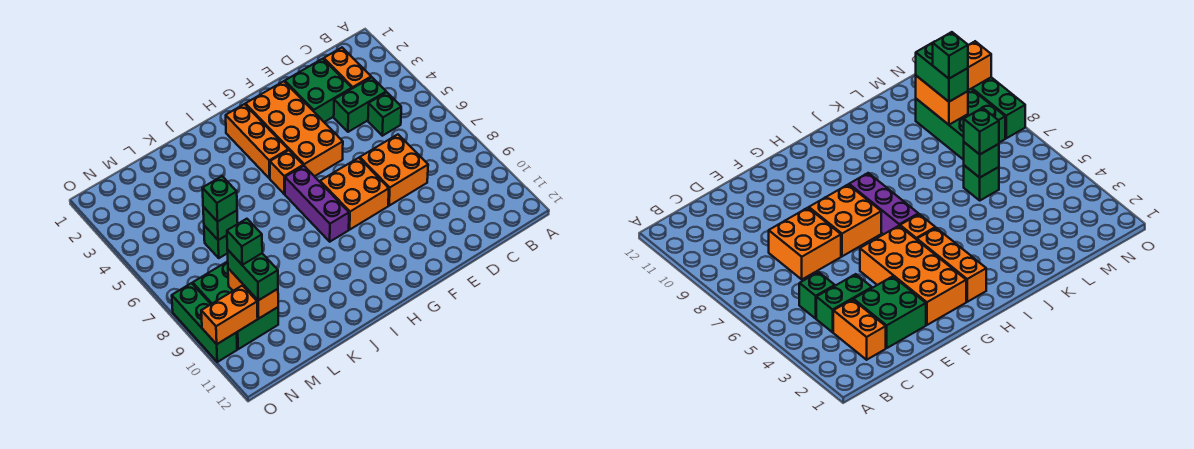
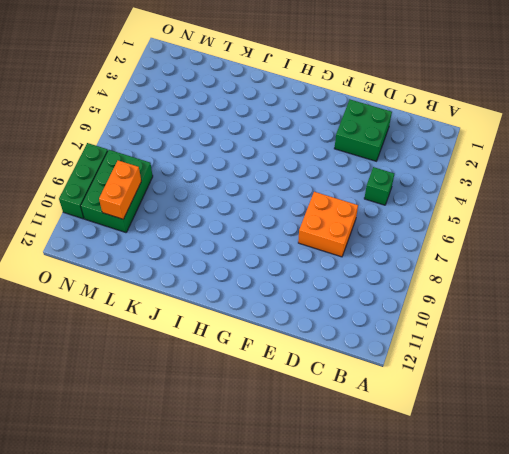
none -> orange 1x2 brick [324,48,371,88]
none -> green 1x2 brick [334,77,386,132]
none -> orange 2x4 brick [245,81,343,176]

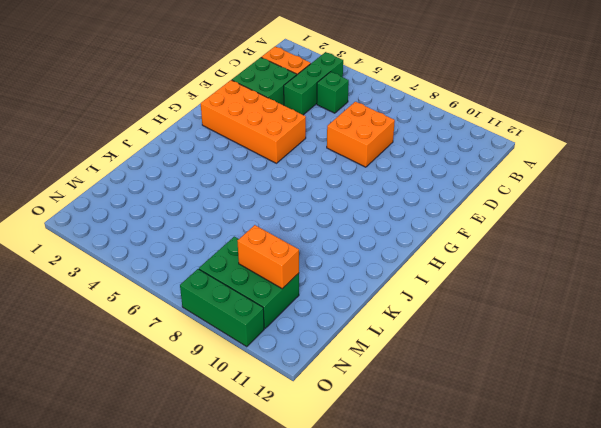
green 1x3 brick [284,52,343,115] -> green 1x2 brick [334,77,386,132]
none -> orange 2x2 brick [320,158,389,229]
none -> orange 1x3 brick [226,104,288,179]
none -> orange 1x1 brick [270,150,303,194]

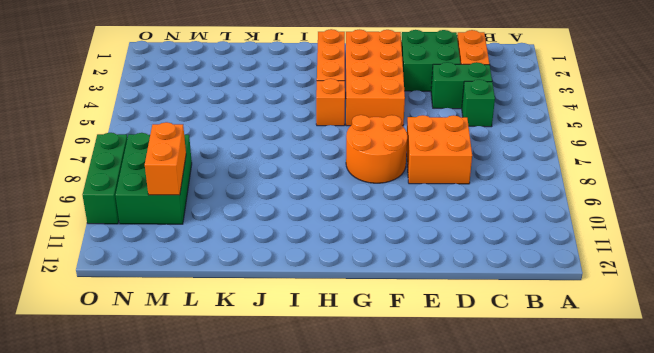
orange 2x2 round brick [346,115,407,183] -> orange 2x2 brick [320,158,389,229]
none -> purple 1x3 brick [285,166,349,242]
none -> green 1x1 brick [204,226,228,258]
none -> green 1x1 brick [203,207,238,240]

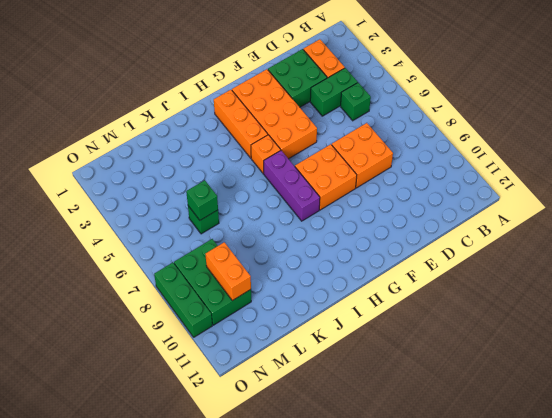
none -> orange 1x2 brick [201,286,258,344]
none -> green 1x1 brick [202,176,237,222]
none -> green 1x2 brick [227,249,278,300]

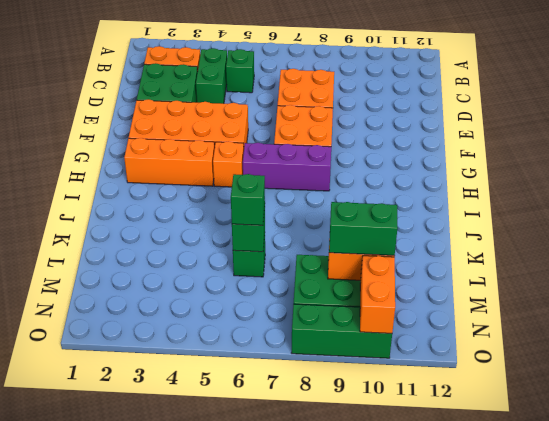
none -> green 1x1 brick [227,219,262,265]

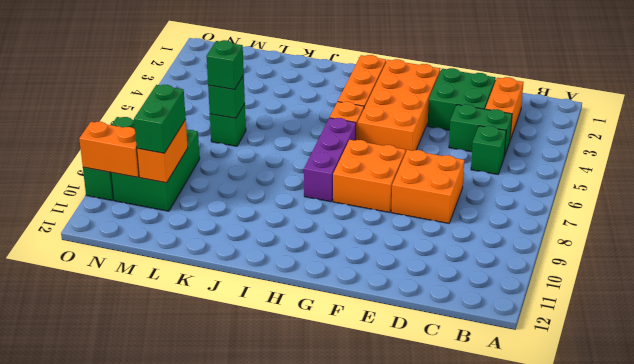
none -> green 1x1 brick [227,219,262,265]

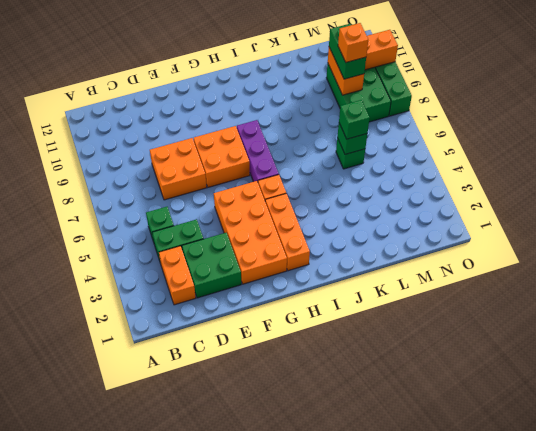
orange 1x1 brick [338,23,368,62] -> green 1x1 brick [227,219,262,265]

